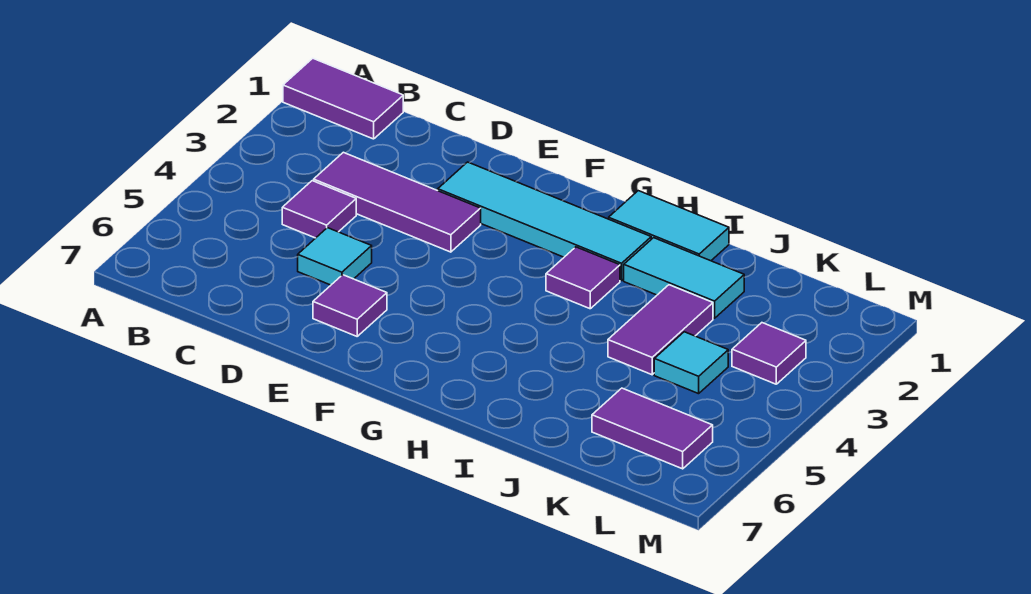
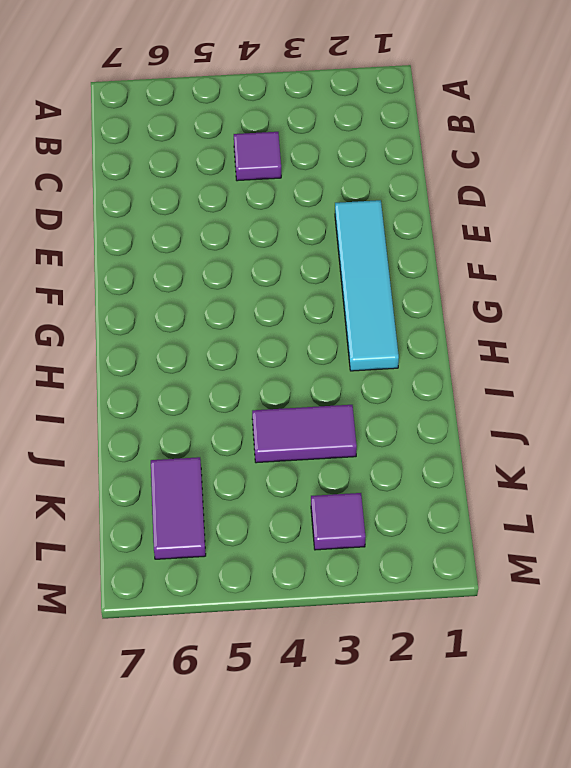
none -> purple 1x2 tile [283,58,403,139]
none -> purple 1x3 tile [314,152,481,252]
none -> cyan 1x1 tile [298,228,372,285]

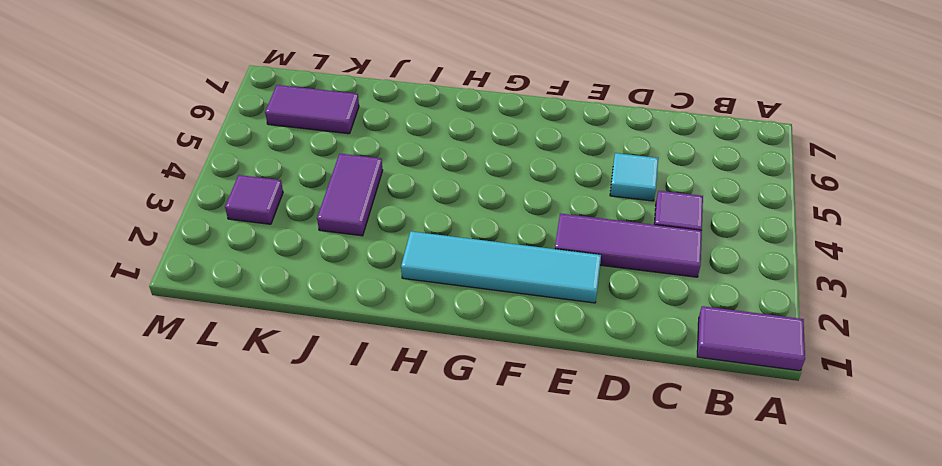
none -> purple 1x1 tile [313,275,387,336]
none -> cyan 1x2 tile [609,191,729,261]
none -> purple 1x1 tile [546,247,620,309]

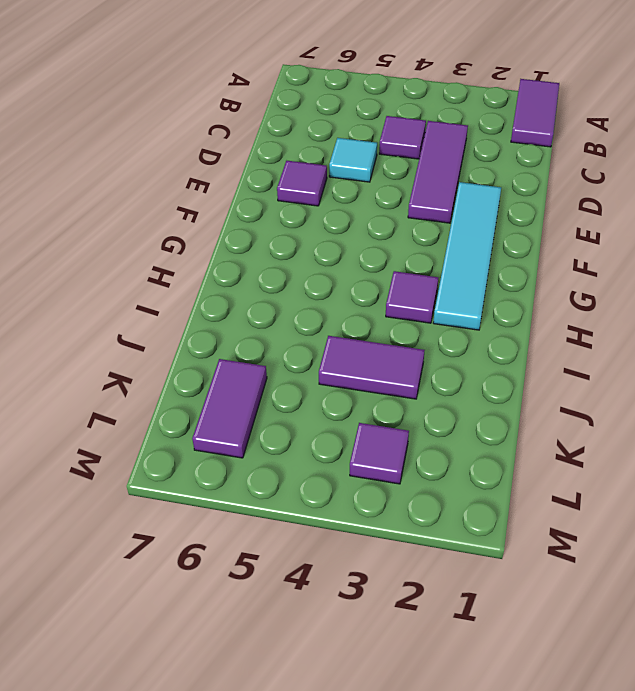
none -> cyan 1x2 tile [609,191,729,261]
none -> cyan 1x2 tile [624,238,744,318]
none -> cyan 1x1 tile [654,332,728,394]

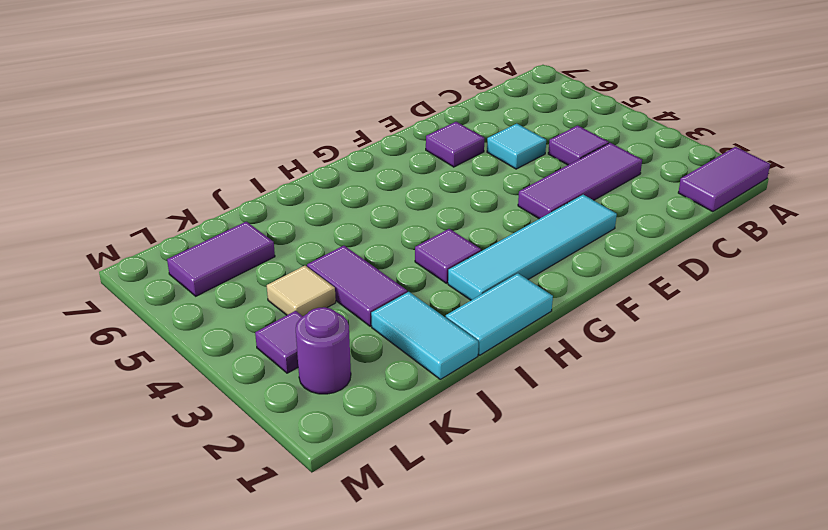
cyan 1x2 tile [371,292,478,379] -> cyan 1x2 tile turned to [624,238,744,318]
tan 1x1 tile [267,266,336,316] -> cyan 1x1 tile [654,332,728,394]
purple 1x1 round brick [296,307,351,394] -> none

